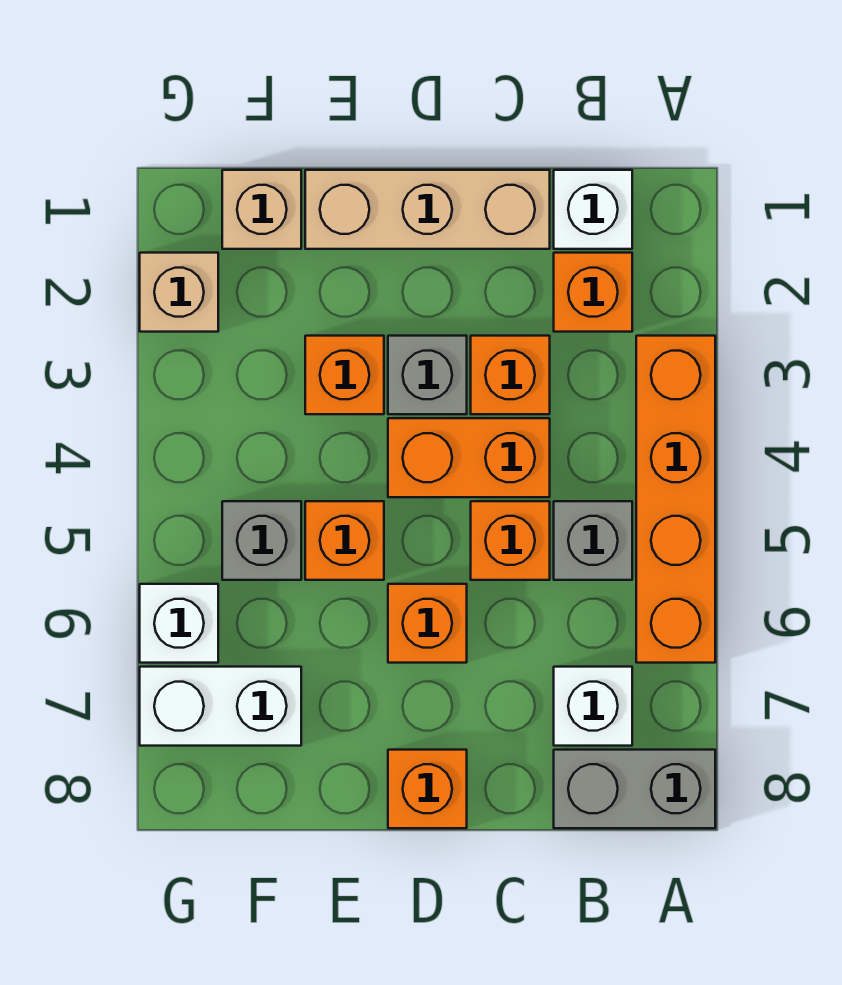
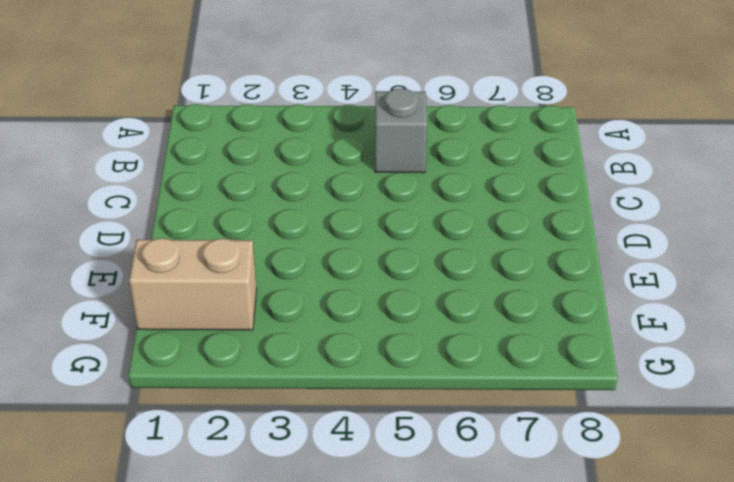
tan 1x2 brick [129,238,257,330] -> tan 1x1 brick [222,170,301,249]
none -> orange 1x4 brick [636,336,715,663]
none -> grey 1x2 brick [554,750,715,828]
none -> white 1x1 brick [554,170,632,249]

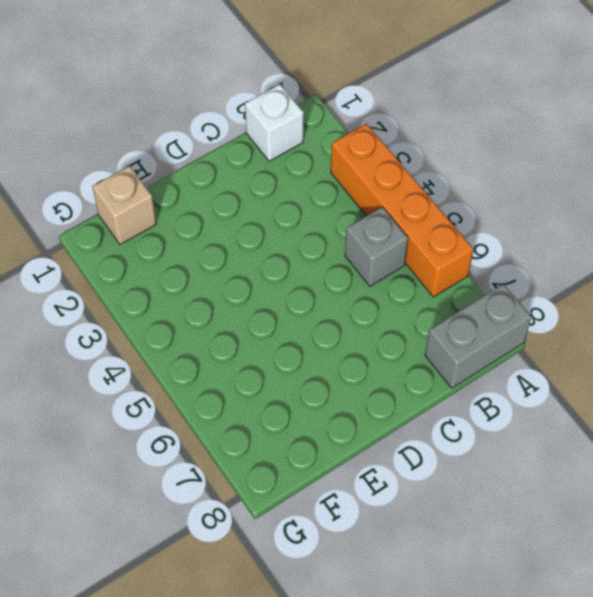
none -> orange 1x1 brick [554,253,632,332]
none -> white 1x1 brick [554,667,632,746]
none -> tan 1x3 brick [305,170,550,249]

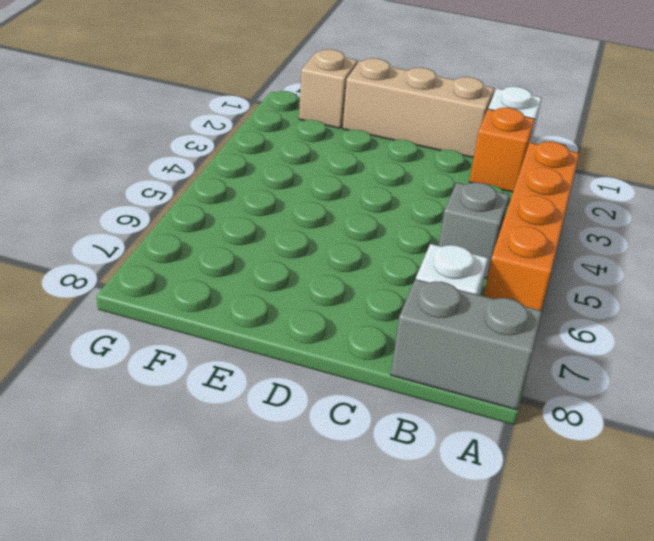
none -> orange 1x1 brick [471,336,550,414]
none -> orange 1x2 brick [388,418,550,497]
none -> orange 1x1 brick [471,501,550,580]

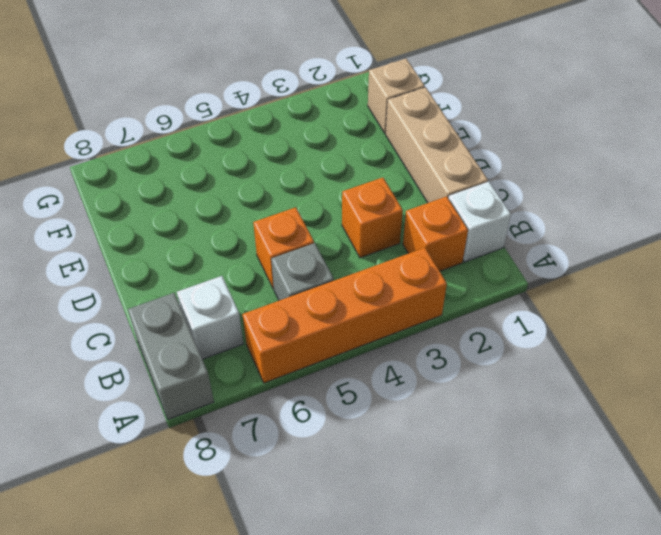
none -> orange 1x2 brick [388,418,550,497]
none -> grey 1x1 brick [388,336,467,414]
none -> orange 1x1 brick [388,584,467,663]

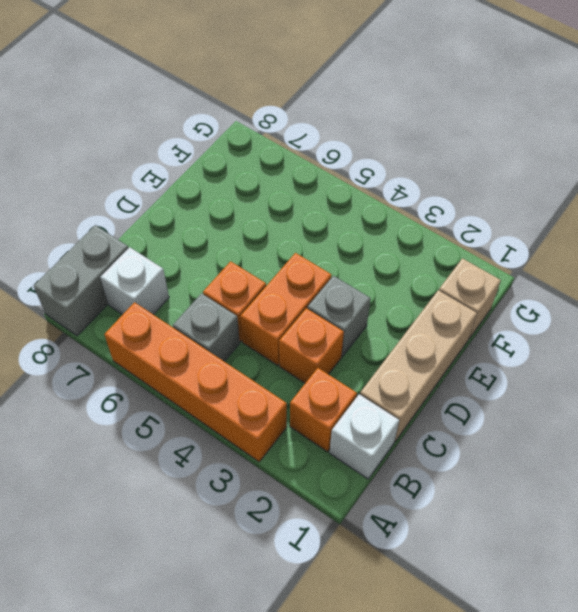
none -> orange 1x1 brick [388,584,467,663]
none -> orange 1x1 brick [388,750,467,828]
none -> orange 1x1 brick [305,336,384,414]

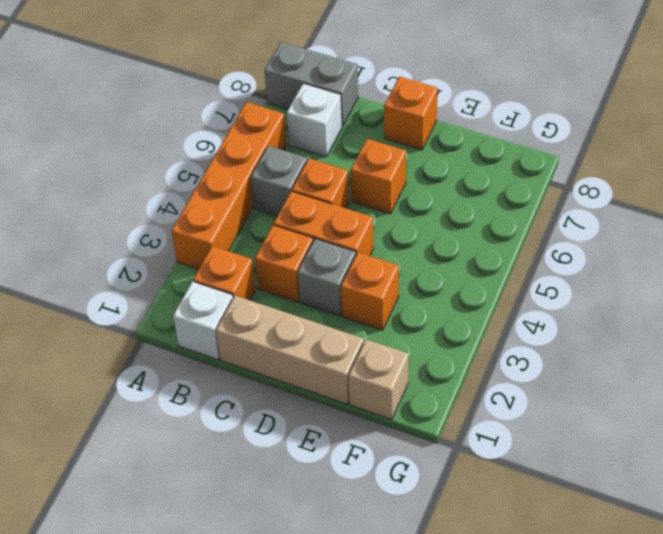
none -> orange 1x1 brick [305,501,384,580]
none -> grey 1x1 brick [222,501,301,580]
none -> white 1x2 brick [140,667,301,746]

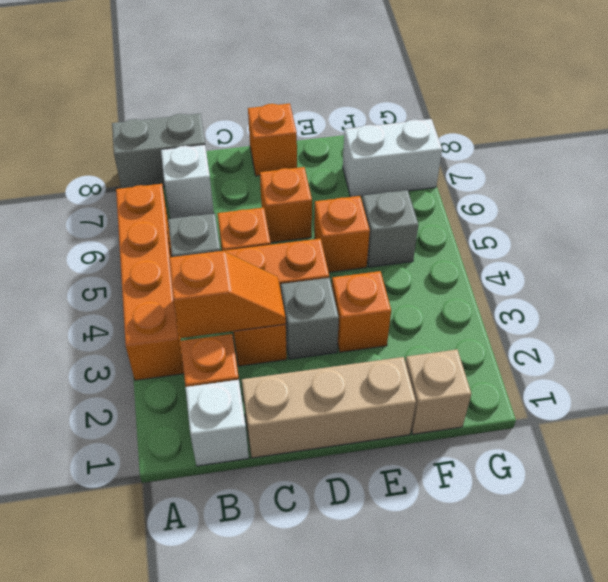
orange 1x2 slope [169,251,286,338] -> none
none -> tan 1x1 brick [140,253,218,332]
none -> white 1x1 brick [140,584,218,663]

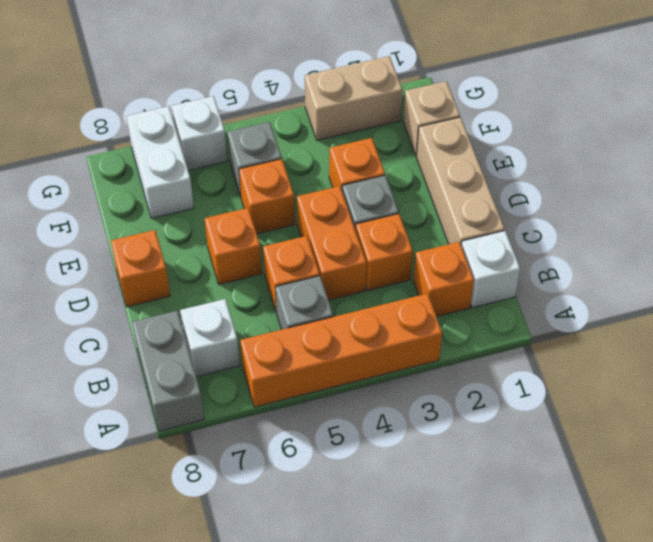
tan 1x2 brick [305,56,402,140] -> tan 1x1 brick [140,253,218,332]

